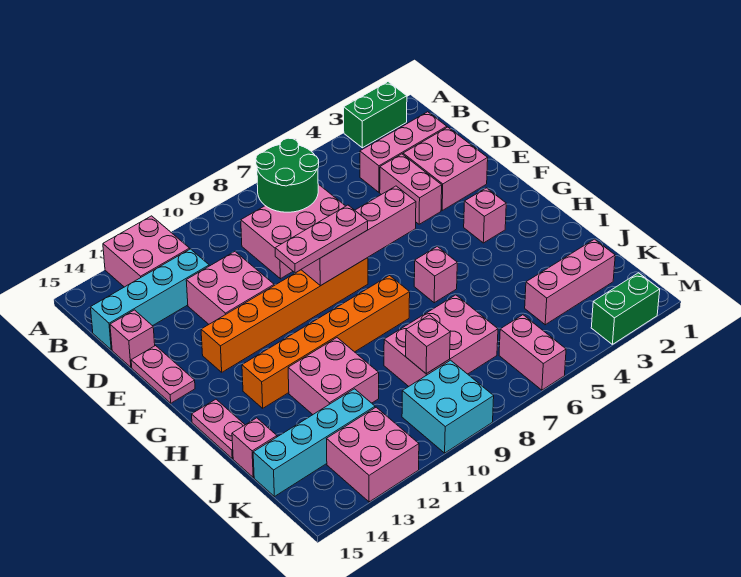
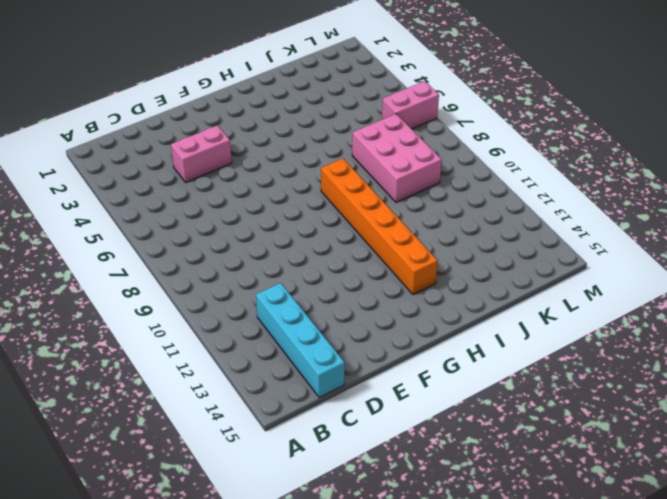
none -> green 1x2 brick [344,82,407,148]
none -> pink 2x2 brick [103,216,190,287]
none -> pink 1x3 brick [360,112,447,192]

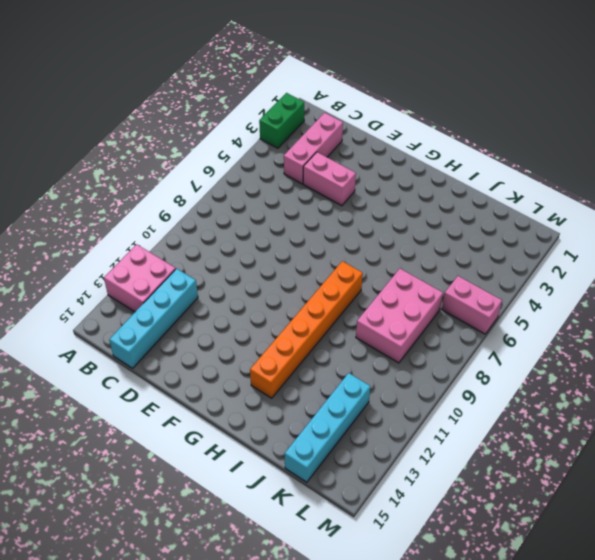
none -> pink 2x3 brick [241,184,345,279]
none -> pink 2x2 brick [403,127,488,210]
none -> pink 2x2 brick [186,252,274,324]

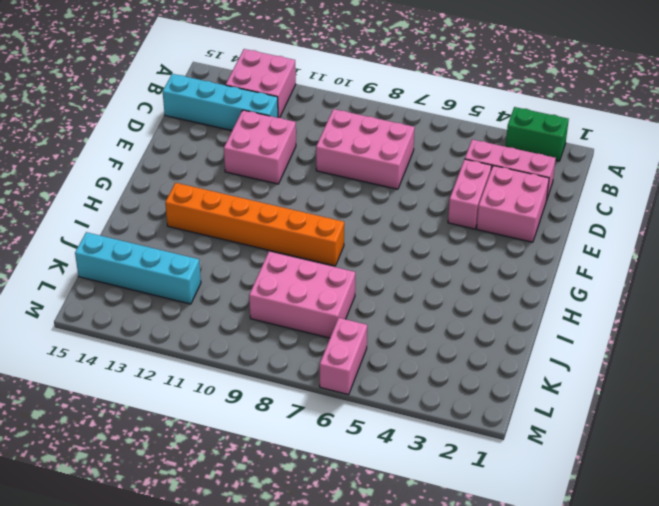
none -> pink 1x1 brick [110,310,155,367]
none -> pink 1x2 plate [131,346,195,403]
none -> orange 1x6 brick [201,258,368,372]

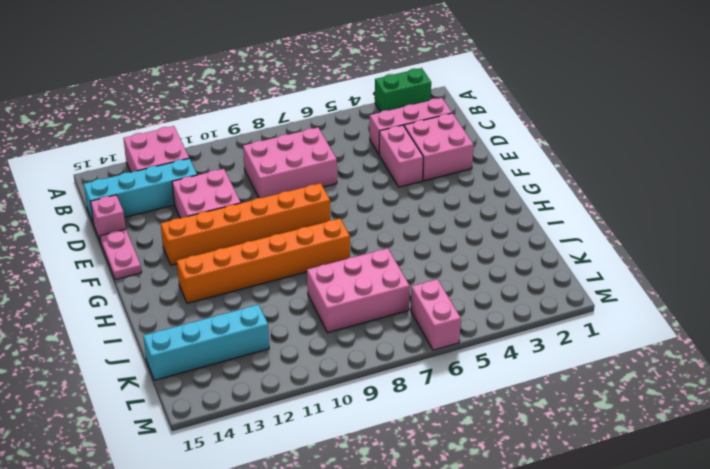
none -> pink 1x1 brick [464,188,506,243]
none -> pink 1x1 brick [414,246,457,303]
none -> pink 1x2 plate [192,399,245,458]

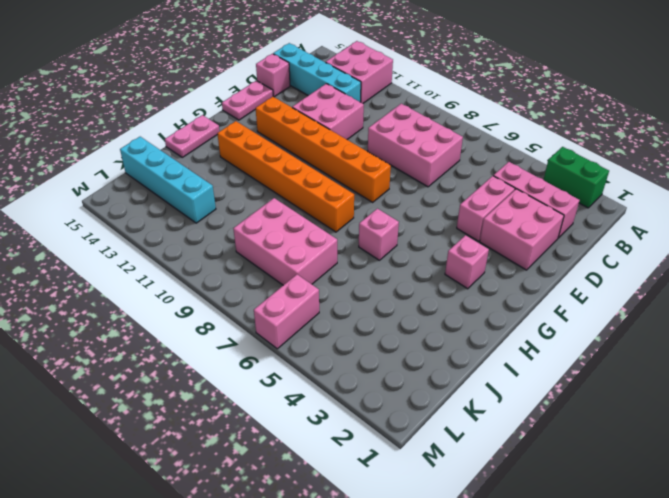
none -> pink 2x2 brick [288,338,379,414]
none -> pink 1x1 brick [232,418,277,477]
none -> pink 1x3 brick [525,239,615,325]

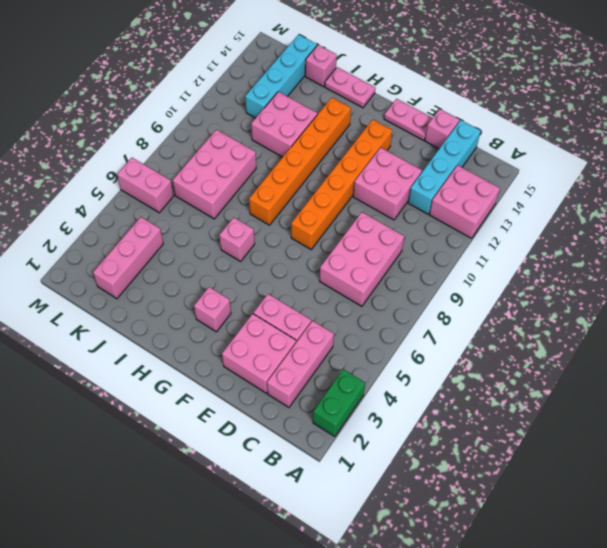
none -> cyan 2x2 brick [402,360,494,453]
none -> pink 2x2 brick [327,407,419,502]
none -> green 1x2 brick [591,273,660,344]

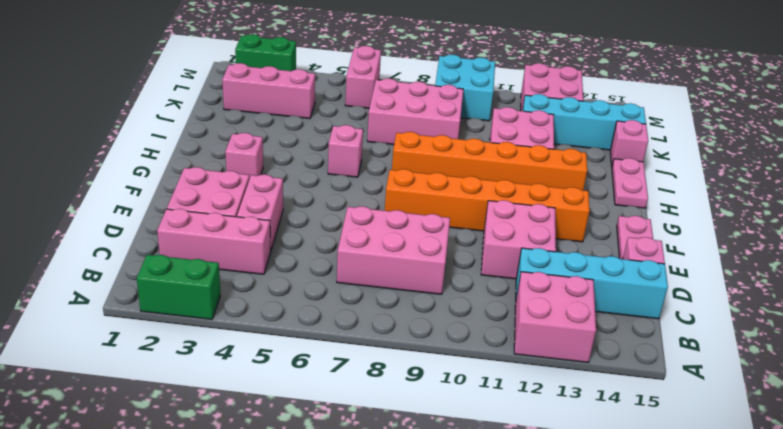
none -> green 2x2 round brick [256,138,319,212]
none -> pink 1x4 brick [301,186,416,286]
none -> pink 1x1 brick [406,315,450,374]

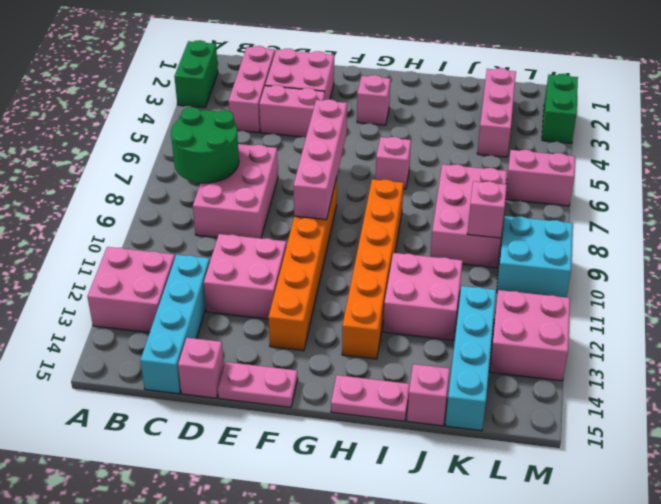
none -> pink 1x3 plate [275,205,368,273]

